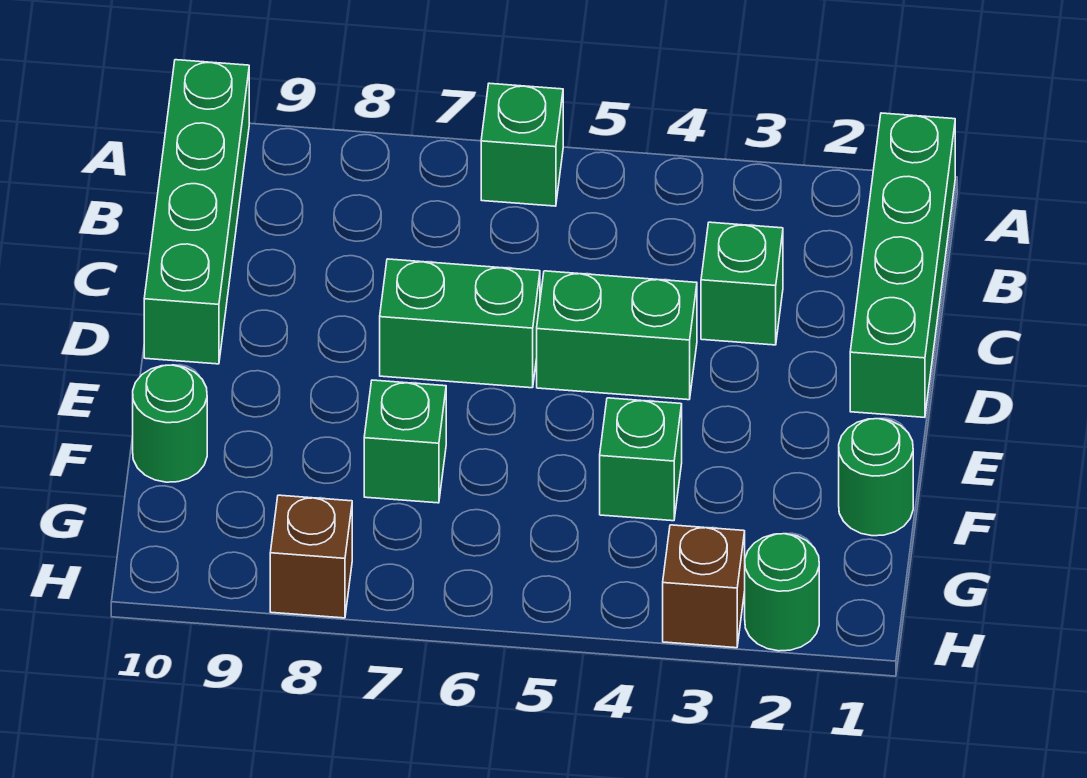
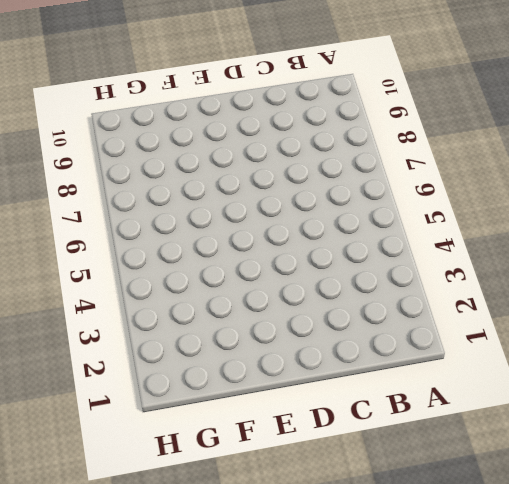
none -> green 1x4 brick [850,113,955,417]
none -> green 1x1 brick [481,83,563,206]
none -> green 1x4 brick [144,60,249,364]

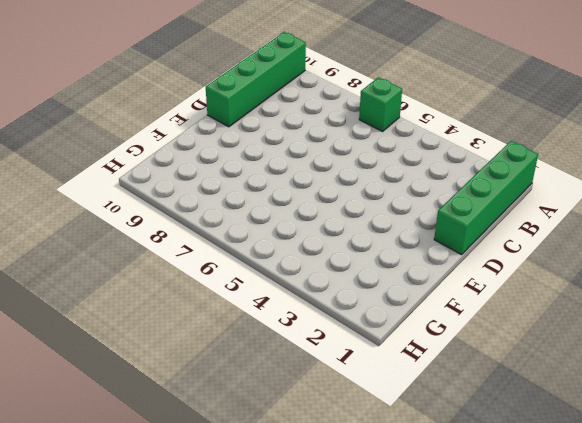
none -> green 1x1 brick [701,222,783,345]
none -> green 1x2 brick [537,271,697,400]
none -> green 1x2 brick [380,259,540,388]

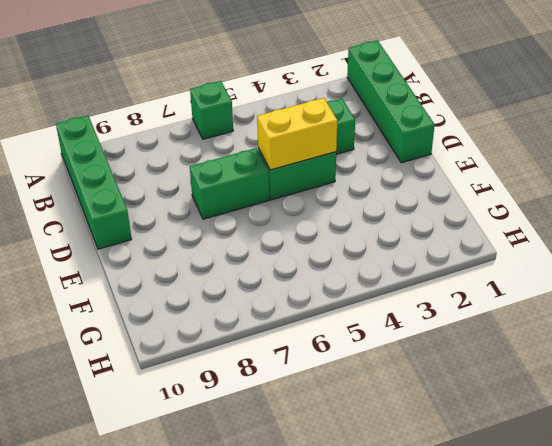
yellow 1x2 brick [257,98,337,170] -> none
none -> green 1x1 round brick [839,419,913,536]
none -> green 1x1 brick [600,398,682,521]
none -> green 1x1 brick [364,380,446,503]

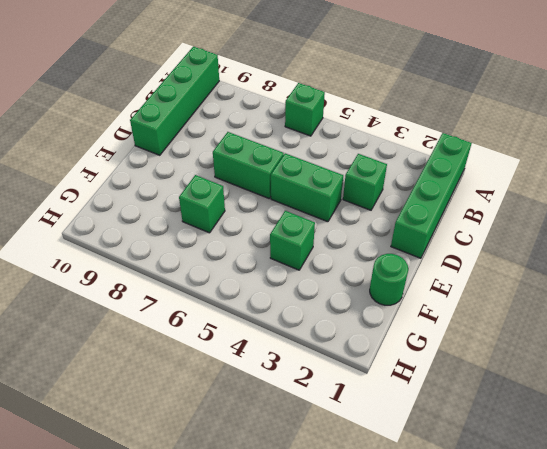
none -> green 1x1 round brick [133,365,207,482]
none -> green 1x1 round brick [745,534,819,651]
none -> brown 1x1 brick [663,525,745,648]

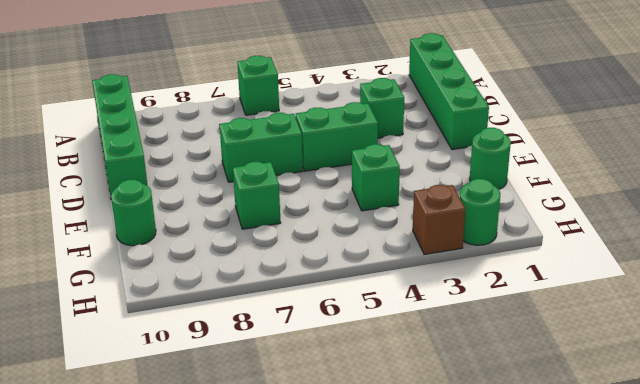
none -> brown 1x1 brick [270,495,352,618]

